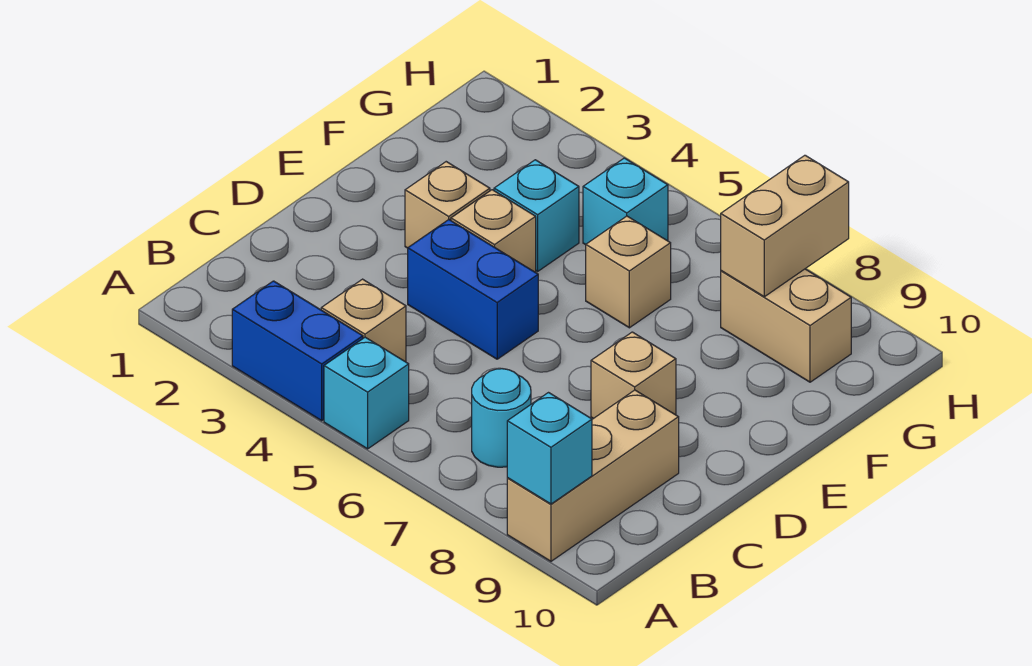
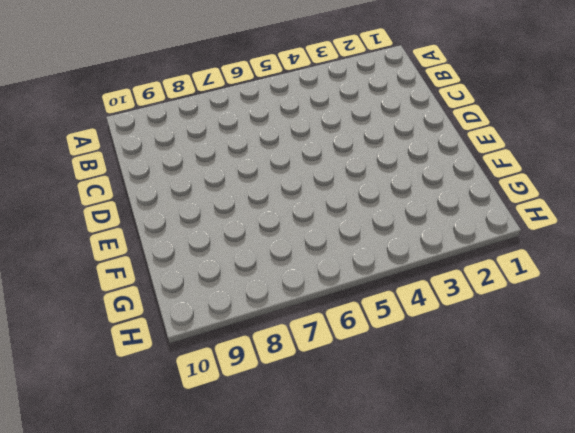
none -> blue 1x2 brick [232,281,363,421]
none -> cyan 1x1 brick [324,337,409,449]
none -> tan 1x3 brick [507,390,679,561]

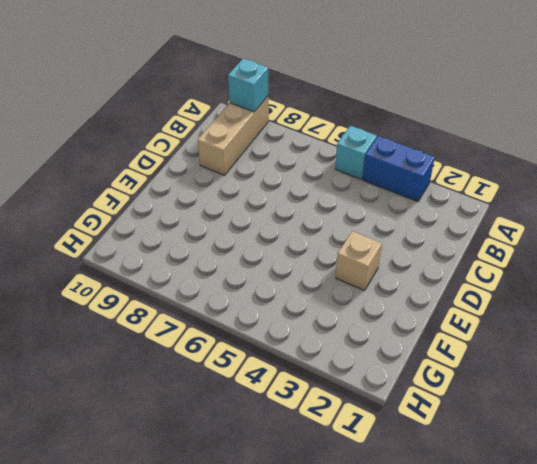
none -> tan 1x1 brick [321,279,406,362]
none -> cyan 1x1 round brick [472,369,531,467]
none -> blue 1x2 brick [408,220,538,359]

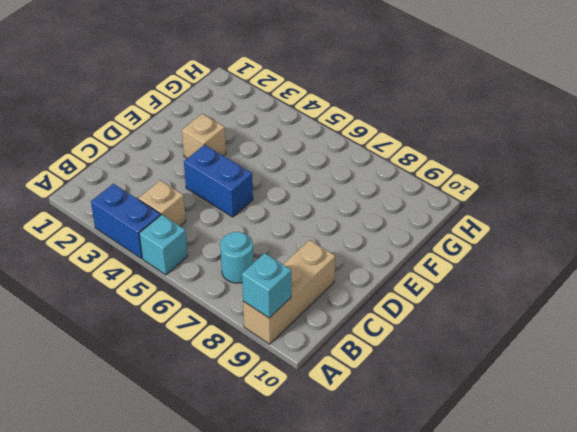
none -> tan 1x1 brick [591,332,676,419]
none -> tan 1x1 brick [451,190,536,272]
none -> cyan 1x1 brick [494,160,579,271]

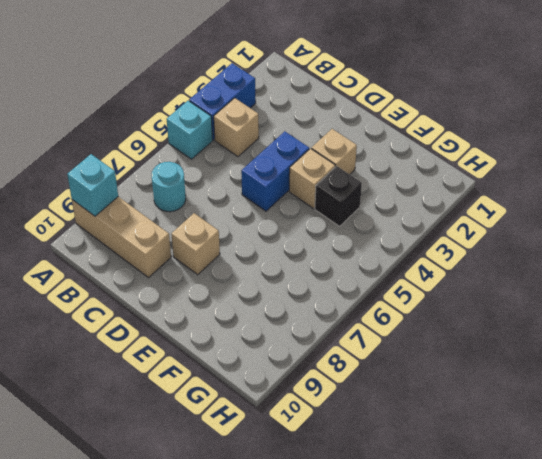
black 1x1 brick [315,166,362,226] -> cyan 1x1 brick [494,160,579,271]
none -> tan 1x1 brick [586,216,671,328]
none -> cyan 1x1 brick [583,158,668,245]
none -> tan 1x2 brick [721,269,851,382]

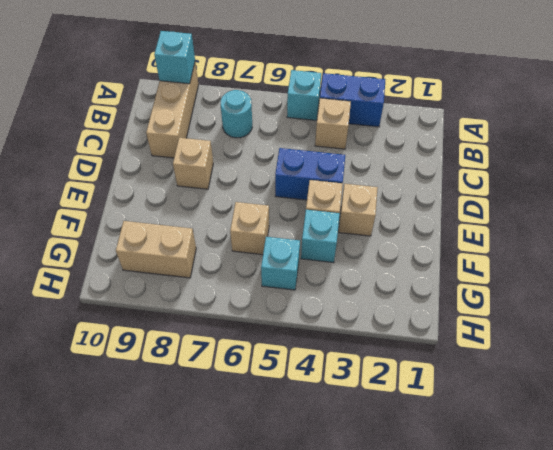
none -> tan 1x2 brick [721,155,849,297]

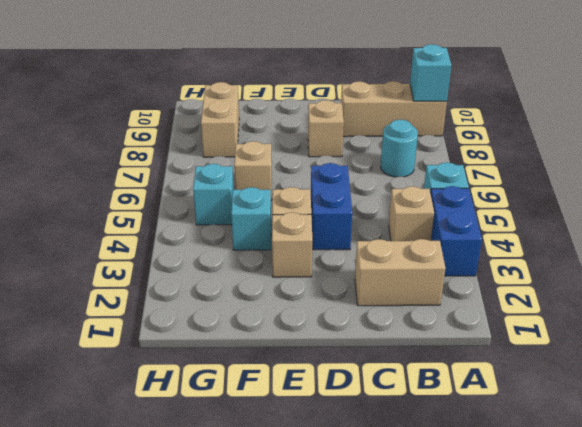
tan 1x2 brick [355,239,445,306] -> tan 1x2 brick moved to [721,155,849,297]

